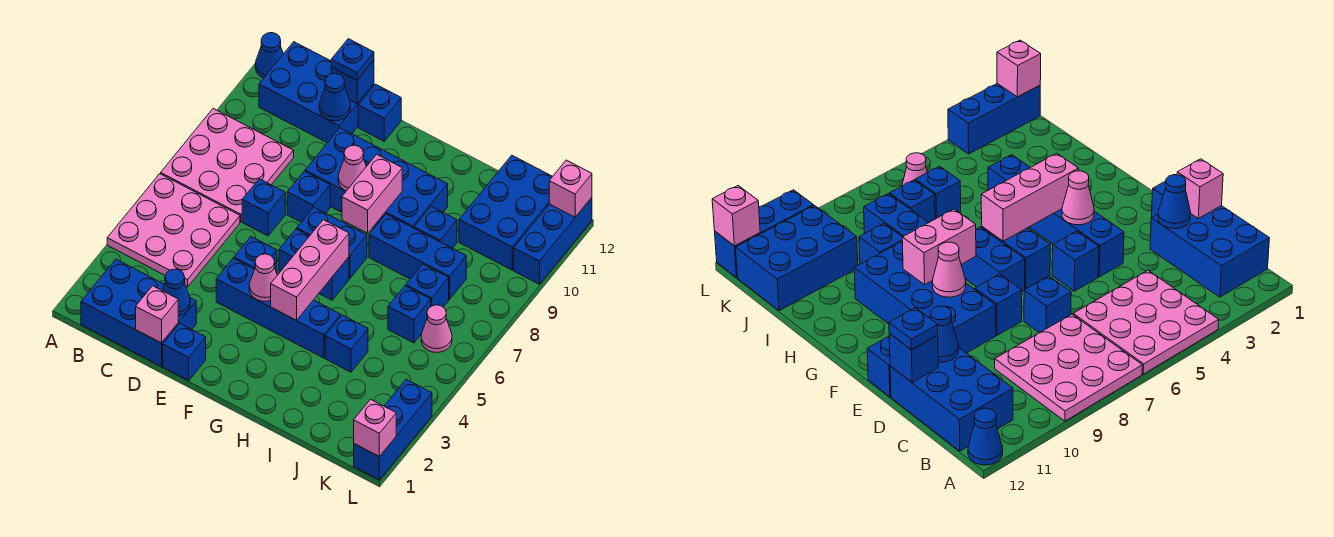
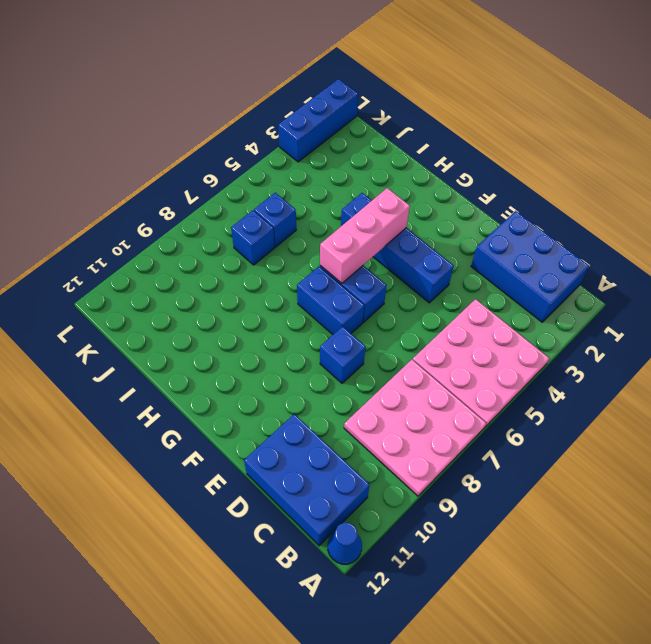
none -> blue 1x1 brick [242,179,285,236]
none -> blue 1x1 brick [163,324,206,381]
none -> blue 1x1 brick [234,237,277,273]
none -> blue 2x4 brick [305,128,448,229]

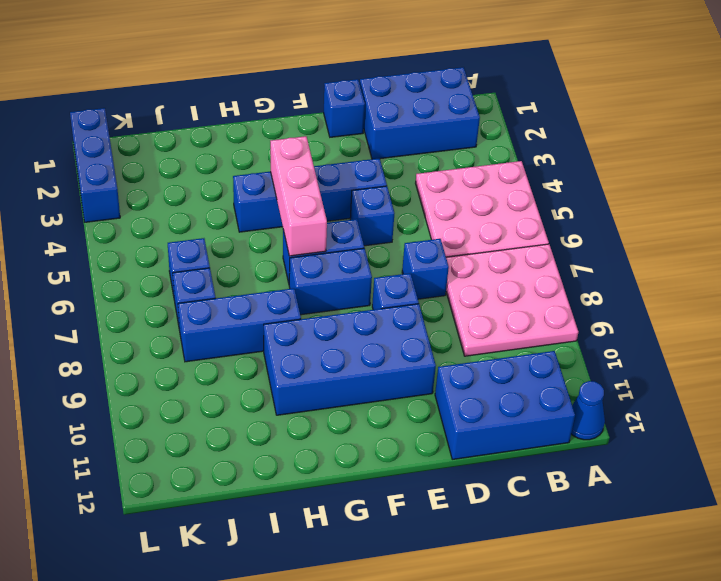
none -> blue 1x1 brick [358,84,401,141]
none -> blue 1x1 brick [325,315,368,372]
none -> blue 1x1 brick [414,206,457,248]
none -> blue 2x3 brick [459,155,553,270]

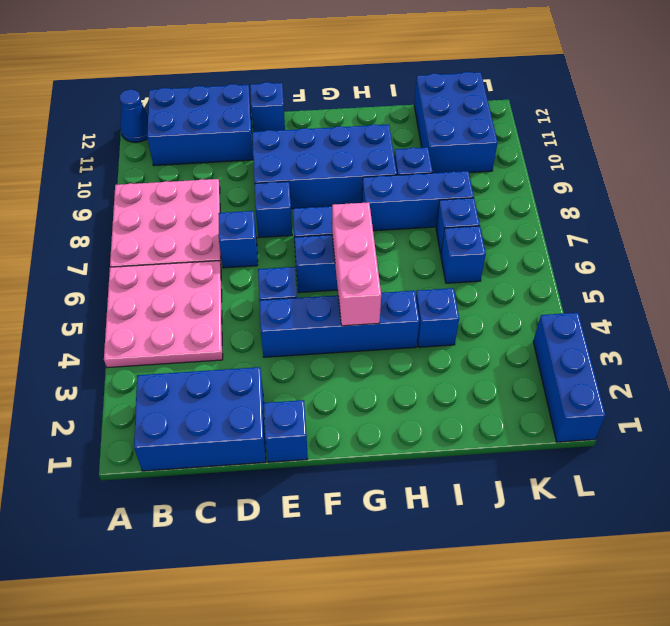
none -> pink 1x1 cone [421,305,452,353]
none -> blue 1x3 brick [514,198,592,284]
none -> pink 1x1 brick [136,286,178,343]
none -> blue 1x1 cone [162,269,190,316]

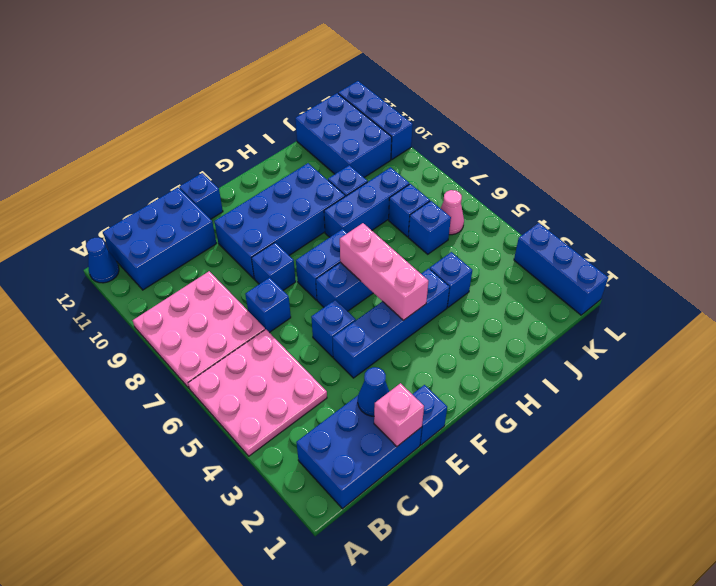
none -> blue 1x1 cone [319,73,350,121]
none -> blue 1x1 brick [331,61,374,104]
none -> pink 1x1 cone [249,254,277,301]
none -> pink 1x1 cone [338,145,366,191]

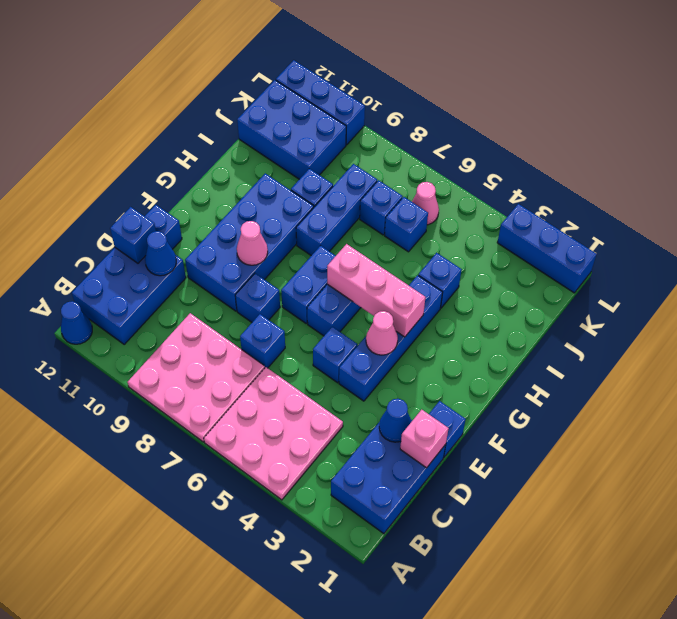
none -> pink 1x2 brick [342,154,402,233]
none -> pink 1x1 brick [354,399,396,457]
none -> pink 1x1 brick [549,160,592,217]
none -> blue 1x1 plate [331,39,374,80]

